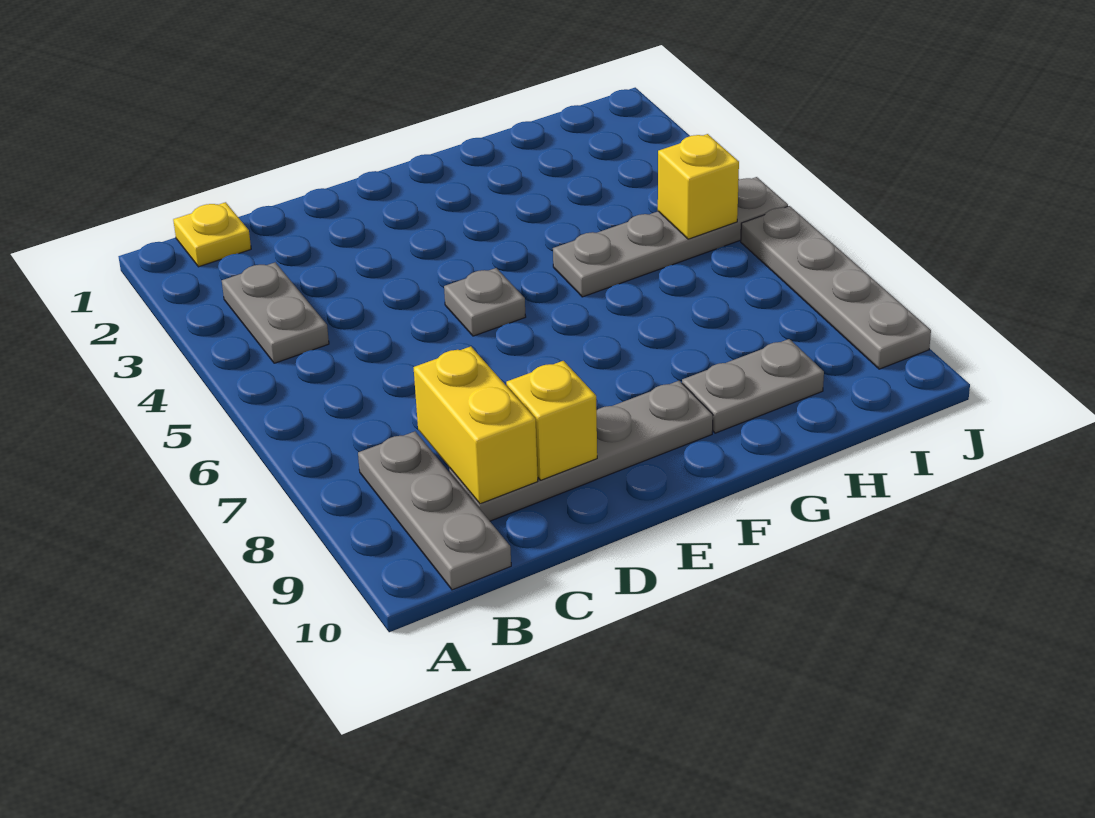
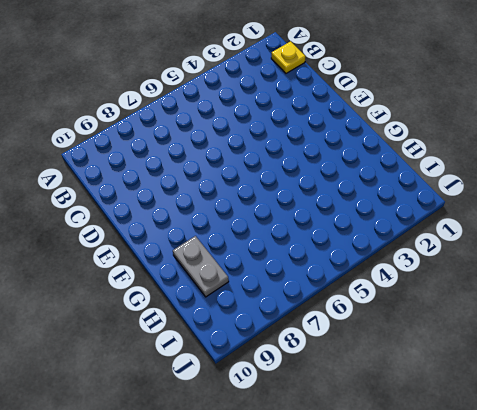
none -> grey 1x2 plate [222,262,329,363]
none -> grey 1x3 plate [358,431,511,590]

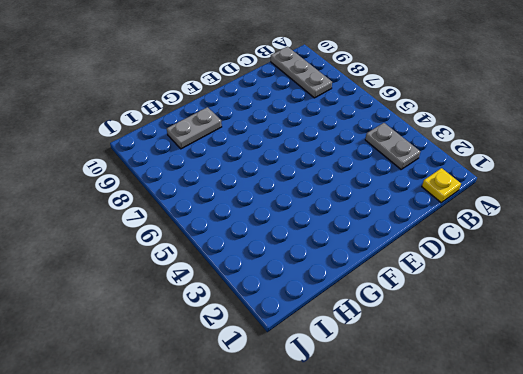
none -> grey 1x4 plate [449,381,713,521]
none -> grey 1x1 plate [444,268,526,336]

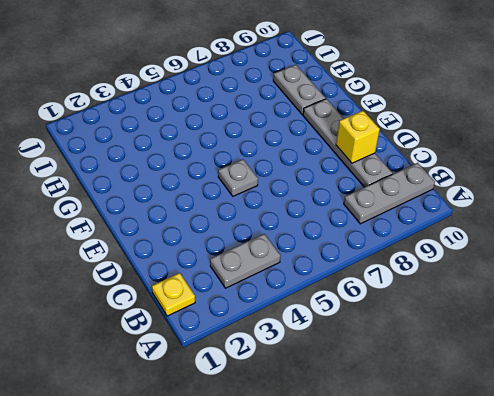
none -> grey 1x4 plate [553,177,788,297]
none -> grey 1x4 plate [741,206,931,369]

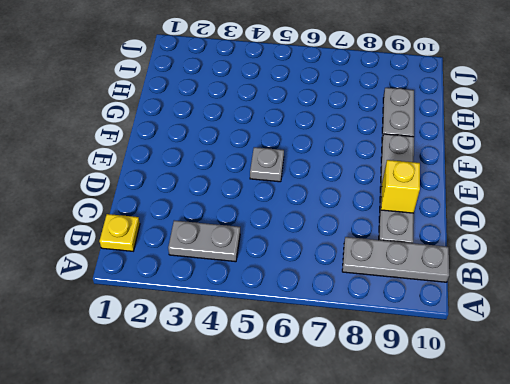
none -> grey 1x4 plate [553,177,788,297]
none -> grey 1x4 plate [741,206,931,369]

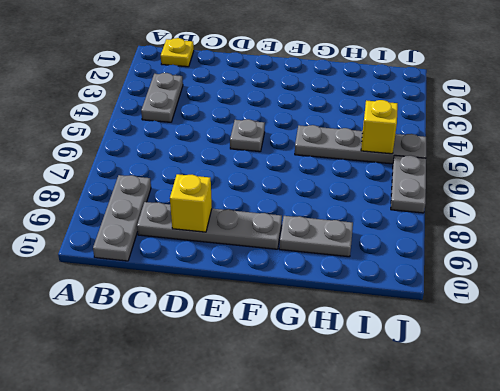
grey 1x2 plate [391,155,426,213] -> grey 1x4 plate [741,206,931,369]
none -> yellow 1x2 brick [414,346,538,504]

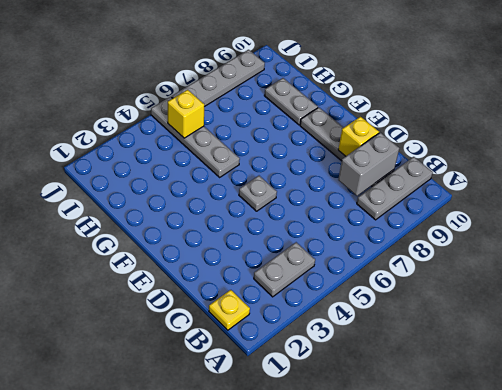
grey 1x2 brick [338,133,399,196] -> yellow 1x2 brick [414,346,538,504]

